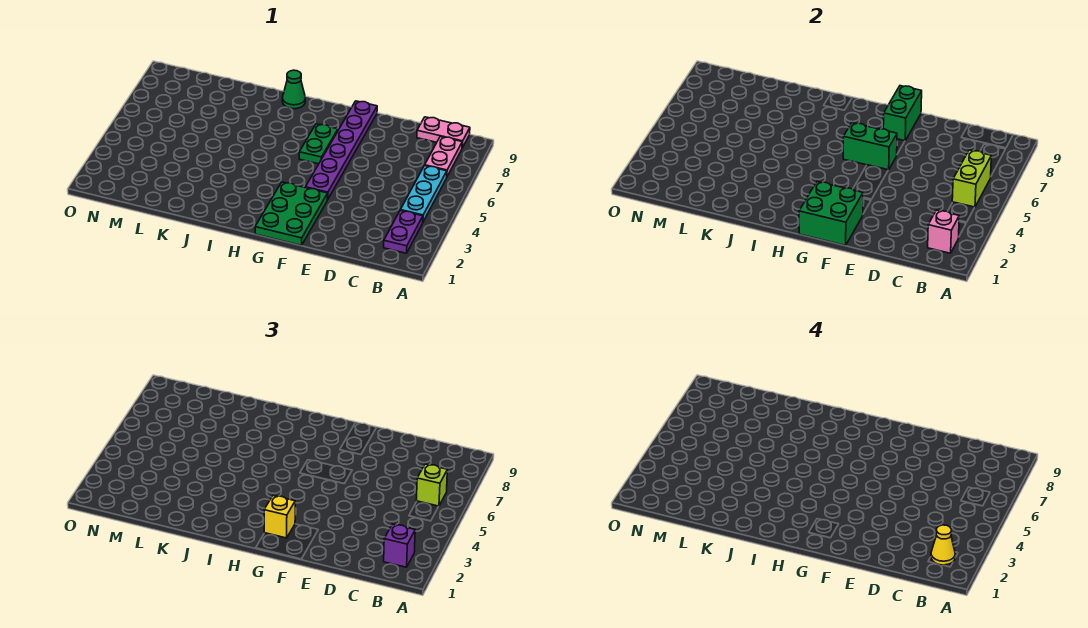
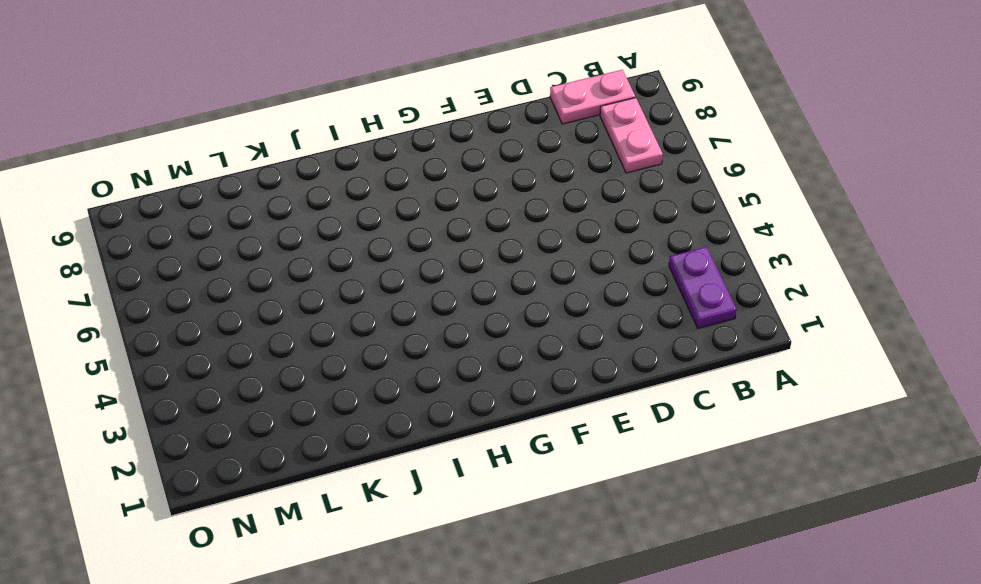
none -> cyan 1x3 plate [401,166,447,222]
none -> green 2x3 plate [255,182,328,245]
none -> purple 1x6 plate [305,101,377,200]

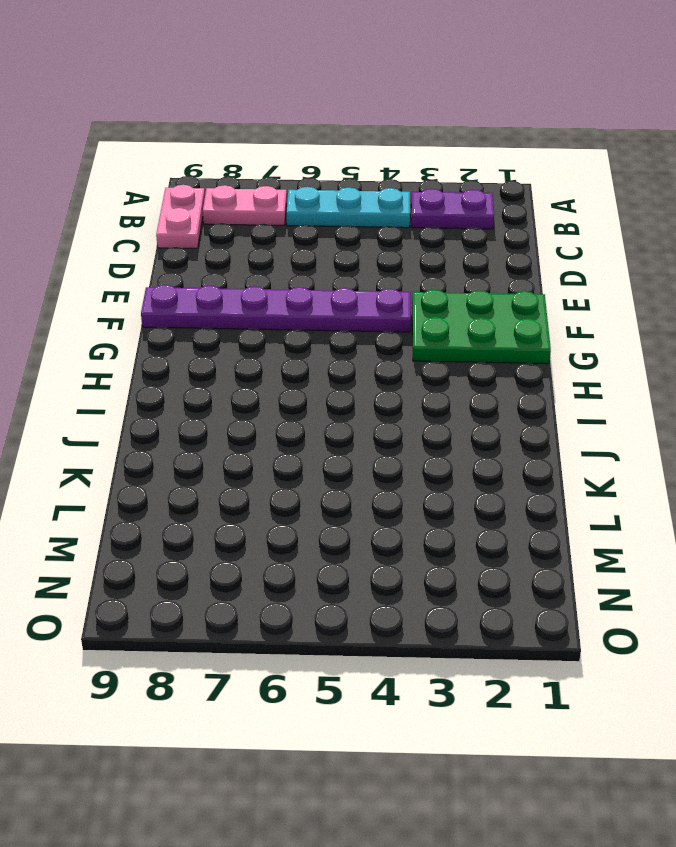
none -> green 1x2 plate [299,124,338,164]
none -> green 1x1 cone [282,70,305,109]
none -> pink 1x1 brick [928,210,959,253]

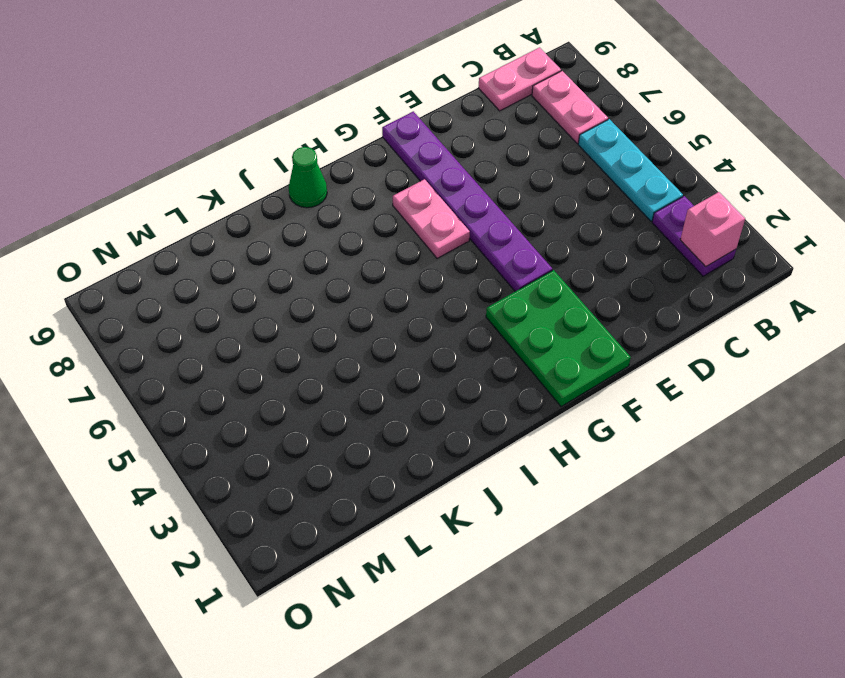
pink 1x2 plate [393,179,470,258] -> green 1x2 plate [299,124,338,164]
none -> lime 1x2 brick [952,150,991,207]
none -> green 2x2 brick [799,182,863,245]
none -> green 1x2 brick [843,123,897,170]

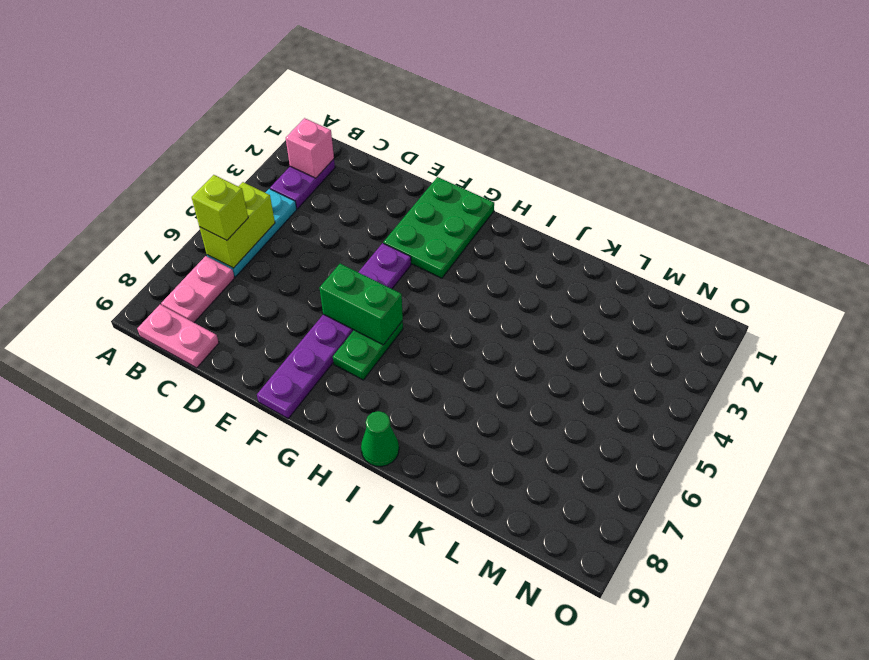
none -> green 2x2 brick [799,182,863,245]
none -> green 1x2 brick [883,86,922,141]
none -> purple 1x1 brick [384,524,415,567]

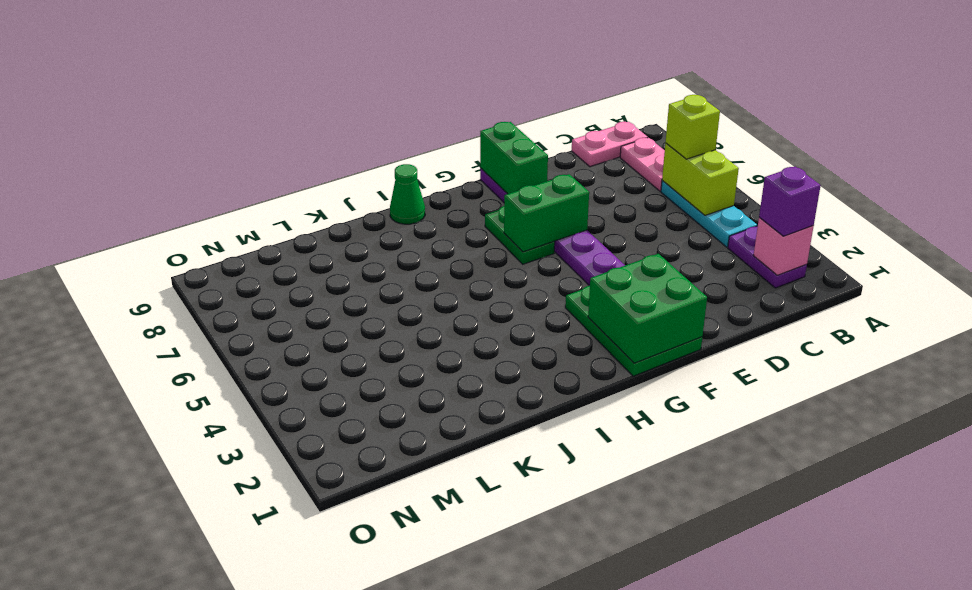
none -> yellow 1x1 brick [264,496,295,538]
none -> yellow 1x1 cone [931,525,955,565]

